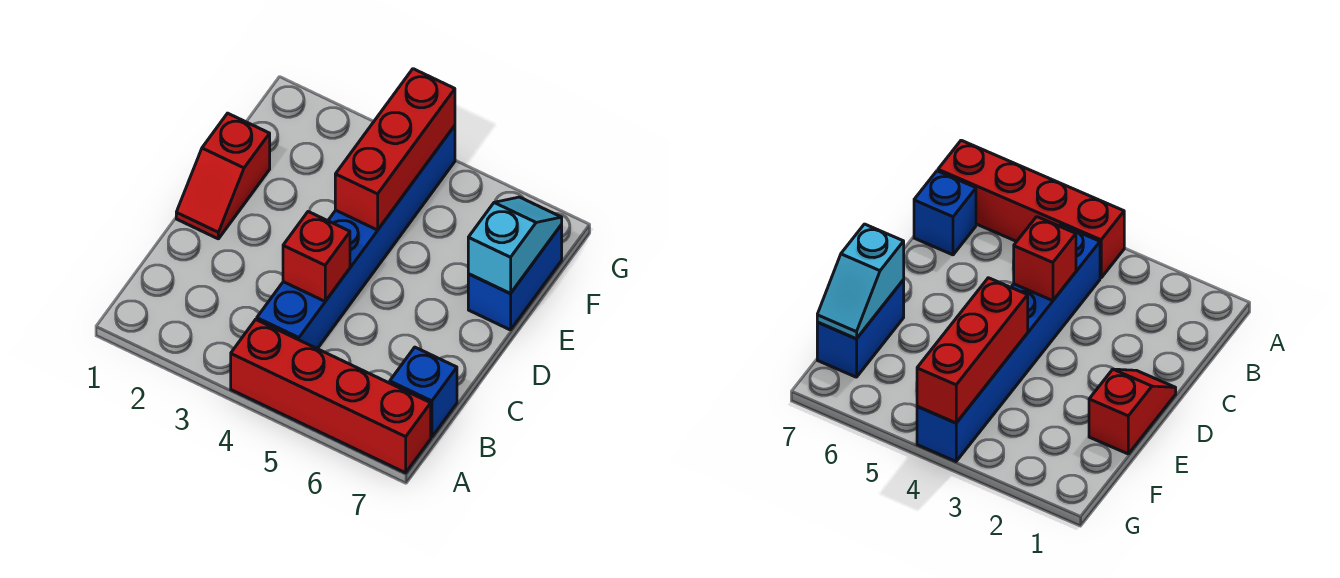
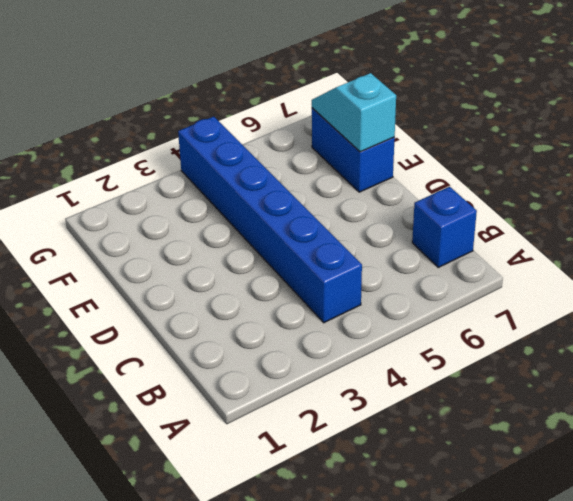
none -> red 1x4 brick [231,320,431,473]
none -> red 1x2 slope [176,113,270,239]

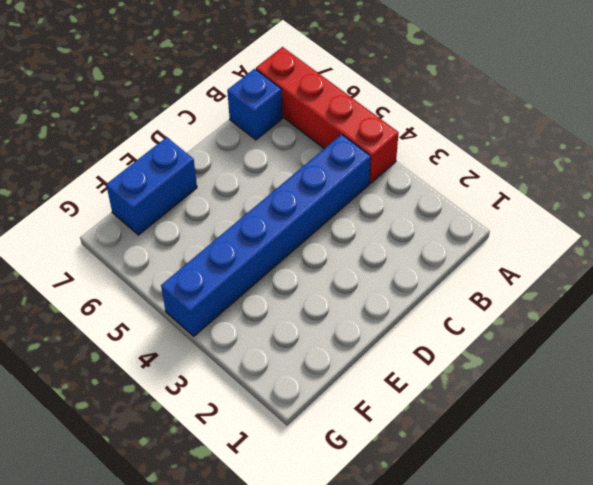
none -> red 1x2 slope [176,113,270,239]
none -> red 1x1 brick [283,212,350,301]

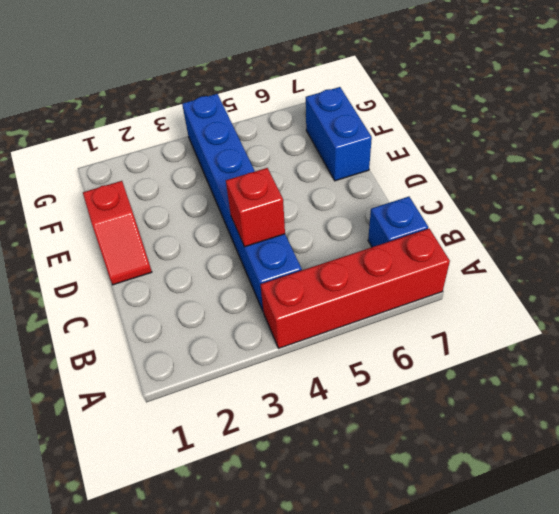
none -> red 1x3 brick [335,69,455,230]
none -> cyan 1x2 slope [468,197,562,294]

